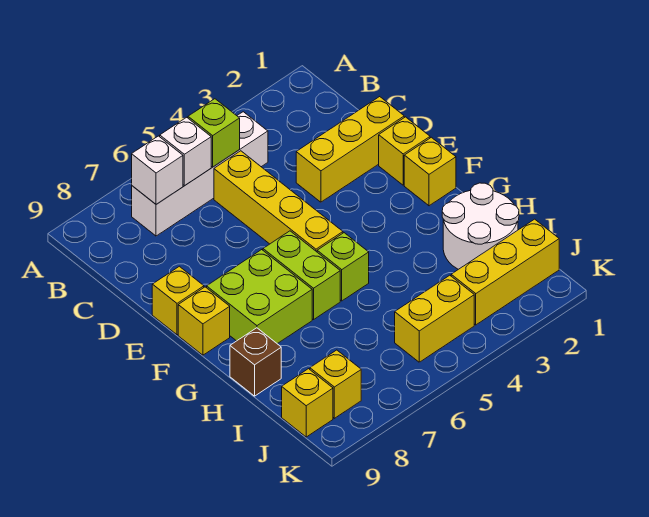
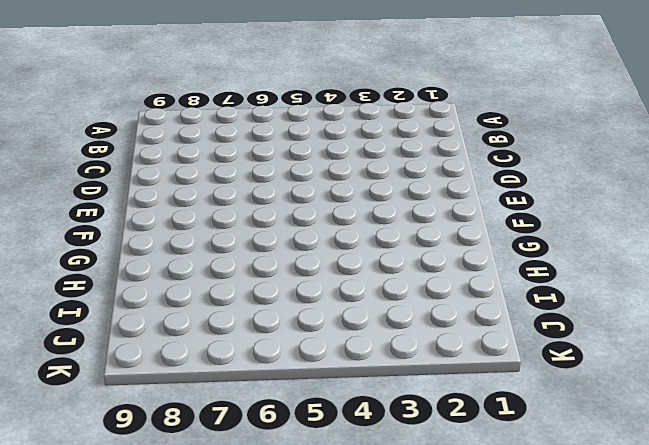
none -> white 1x4 brick [132,112,268,236]
none -> yellow 1x4 brick [214,151,343,252]
none -> yellow 1x3 brick [296,97,404,202]

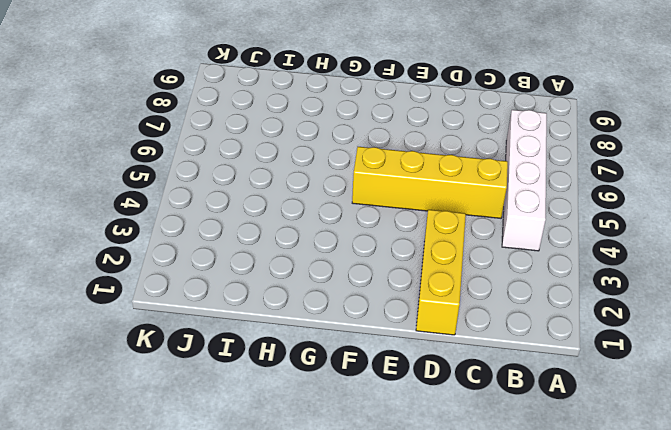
none -> yellow 1x1 brick [379,117,430,185]
none -> yellow 1x1 brick [152,266,204,335]
none -> yellow 1x1 brick [404,137,456,206]

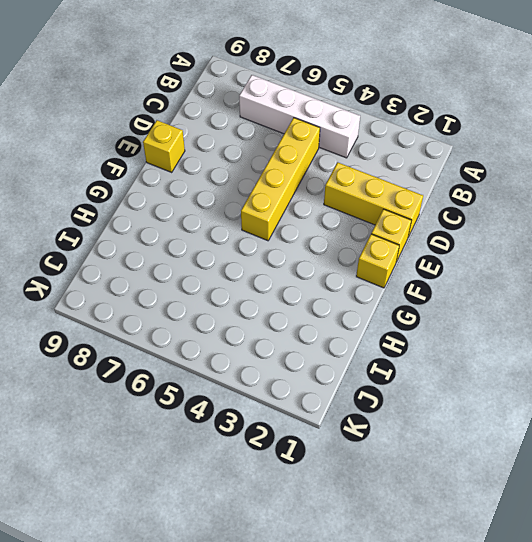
none -> lime 1x2 brick [263,231,340,320]
none -> lime 2x2 brick [207,250,312,344]
none -> yellow 1x1 brick [178,287,230,355]

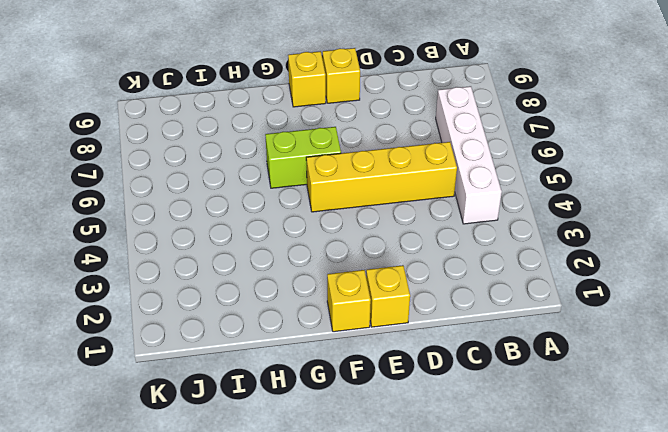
none -> yellow 1x3 brick [296,97,404,202]
none -> lime 2x2 brick [207,250,312,344]
none -> lime 1x1 brick [317,233,369,301]

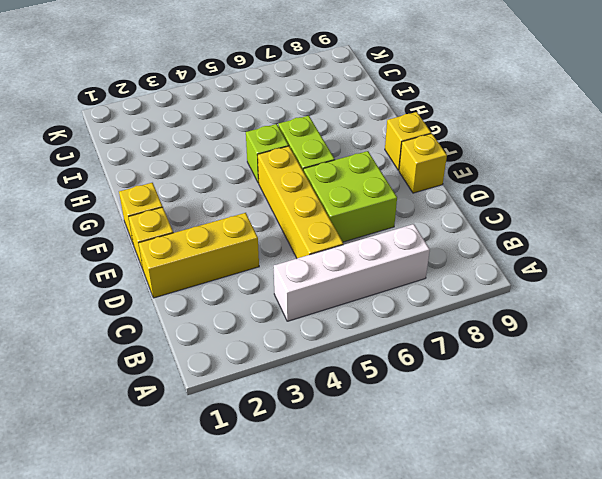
lime 2x2 brick [304,151,397,242] -> lime 2x2 brick moved to [207,250,312,344]
none -> white 2x2 round brick [442,183,519,269]
none -> brown 1x1 brick [230,328,281,396]
none -> yellow 1x3 brick [451,219,559,325]

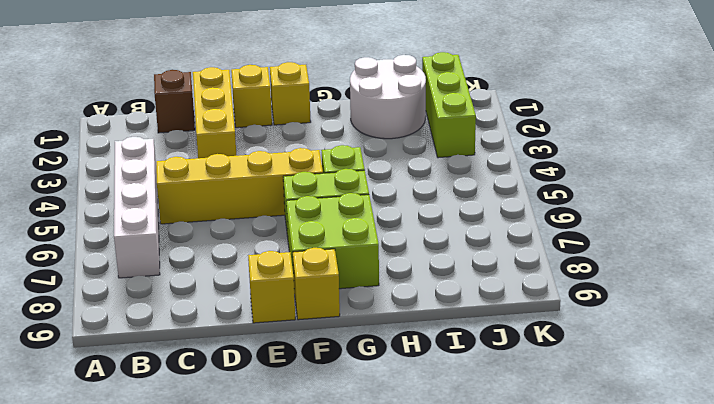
brown 1x1 brick [154,70,195,133] -> brown 1x1 brick moved to [230,328,281,396]
lime 1x3 brick [422,52,476,158] -> yellow 1x3 brick [451,219,559,325]
none -> yellow 1x2 brick [395,275,474,362]
none -> yellow 1x1 brick [310,350,361,418]
none -> yellow 1x1 brick [282,369,333,437]

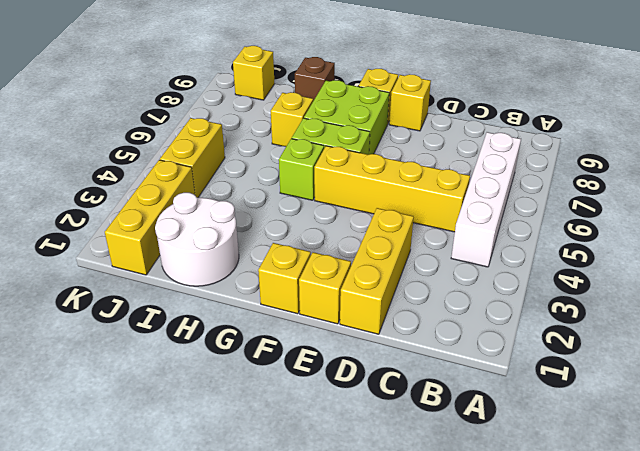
yellow 1x1 brick [271,92,313,147] -> yellow 1x1 brick moved to [310,350,361,418]
none -> lime 1x1 brick [188,99,240,167]
none -> white 1x1 brick [160,117,211,186]
none -> white 1x1 brick [132,136,183,204]

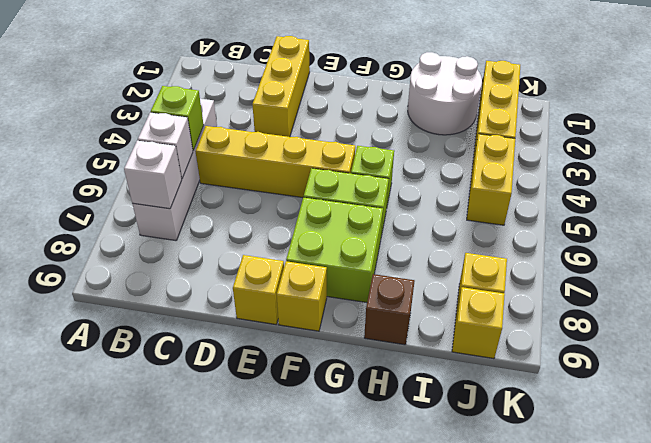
none -> yellow 1x1 brick [379,117,430,185]
none -> yellow 1x1 brick [404,137,456,206]

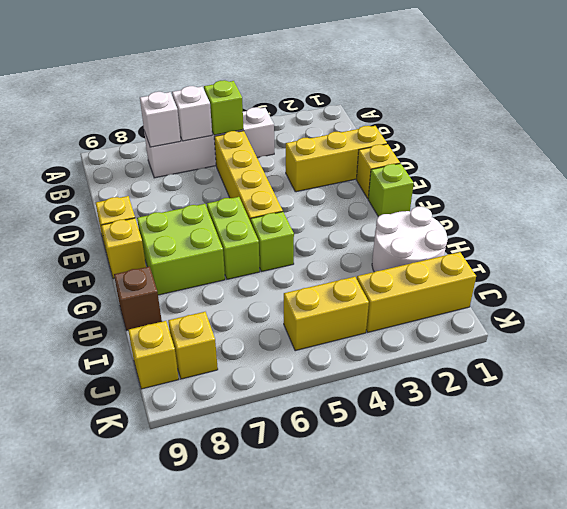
lime 1x1 brick [368,163,414,216] -> yellow 1x1 brick [404,137,456,206]

